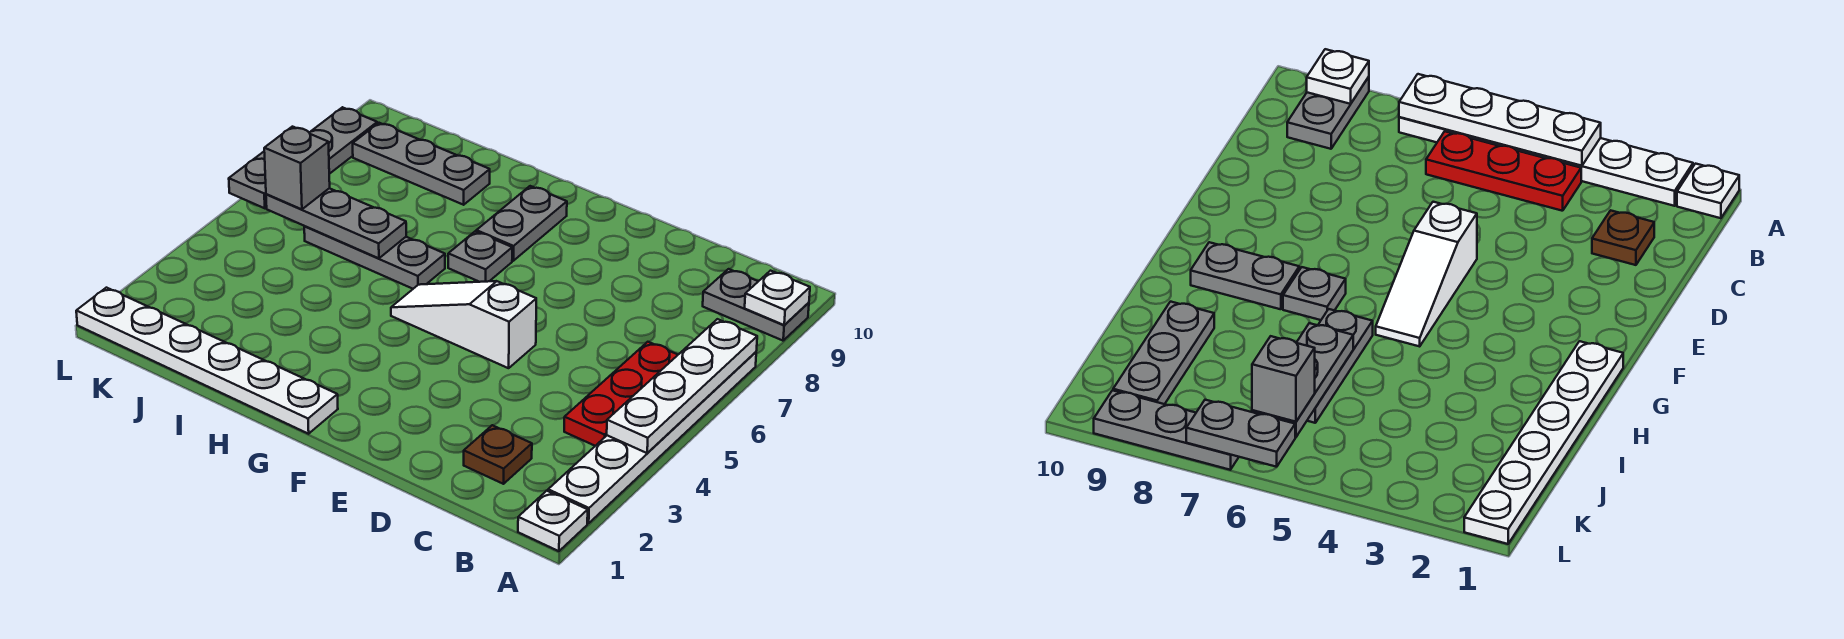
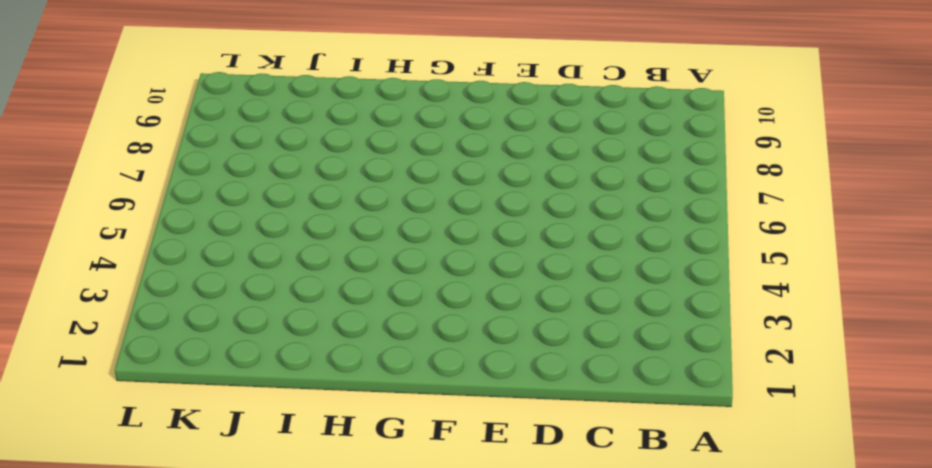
none -> white 1x1 plate [518,491,588,551]
none -> white 1x6 plate [548,352,756,523]
none -> grey 1x2 plate [703,269,809,341]

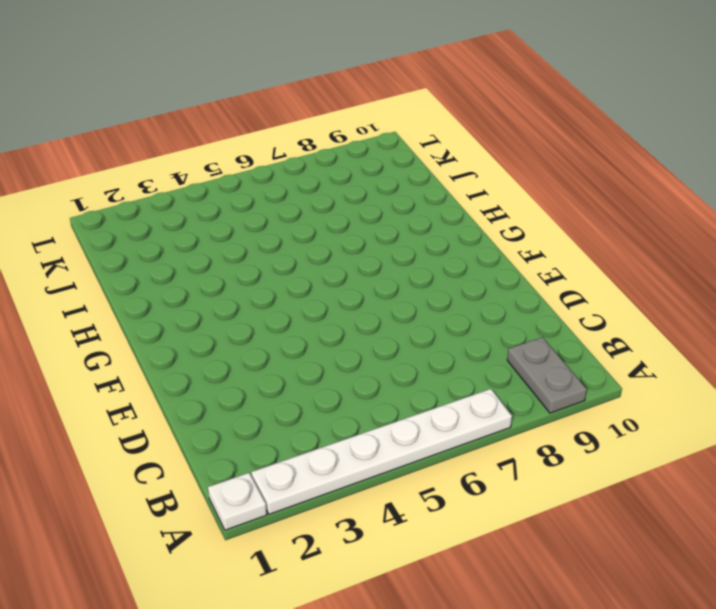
none -> red 1x3 plate [564,342,678,446]
none -> brown 1x1 plate [464,425,532,484]
none -> white 1x3 slope [391,281,536,368]

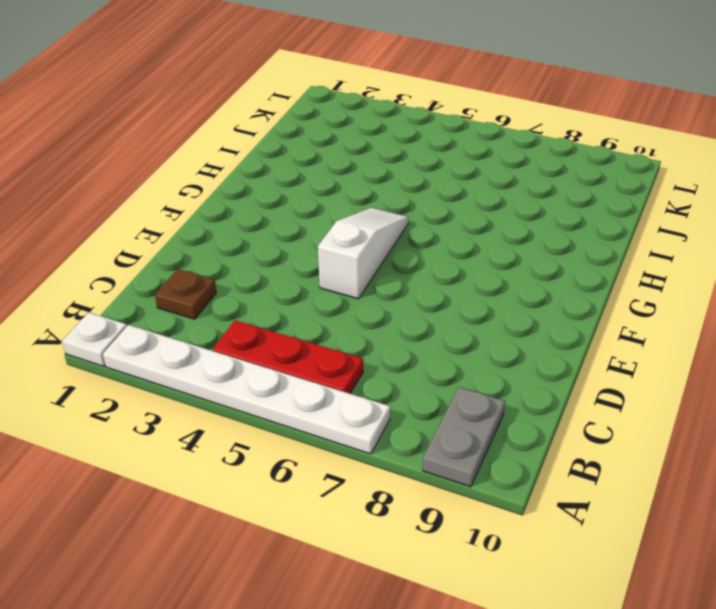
none -> white 1x6 plate [76,288,338,434]
none -> grey 1x1 plate [448,231,512,282]
none -> grey 1x2 plate [476,186,567,261]

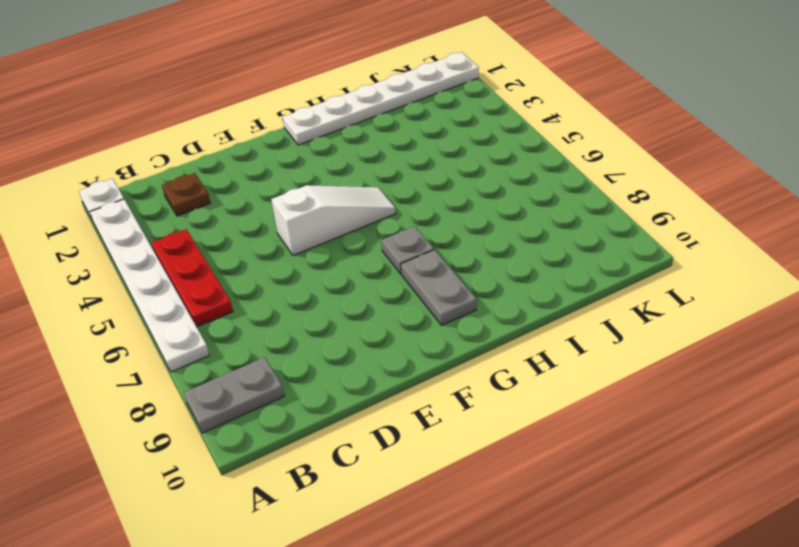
none -> grey 1x3 plate [304,226,445,289]
none -> grey 1x3 plate [353,123,490,205]
none -> grey 1x3 plate [309,107,377,174]

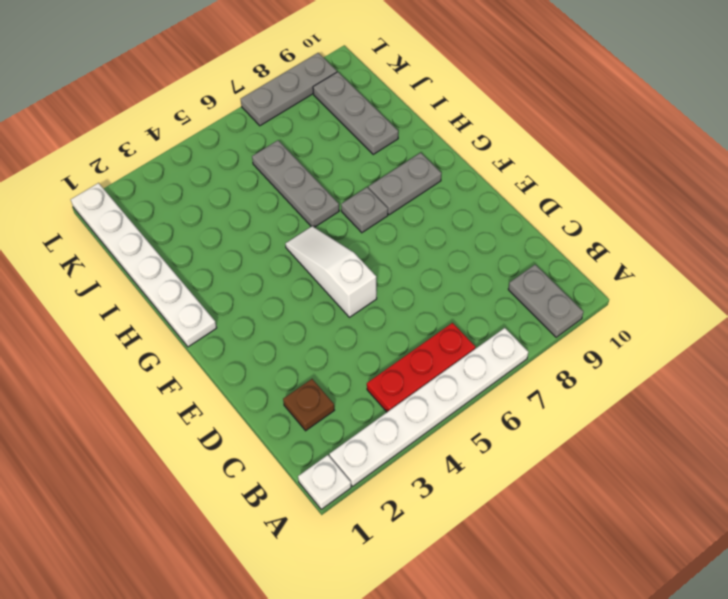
none -> white 1x4 plate [607,319,757,453]
none -> white 1x1 plate [745,271,810,325]
none -> grey 1x3 plate [266,188,406,258]

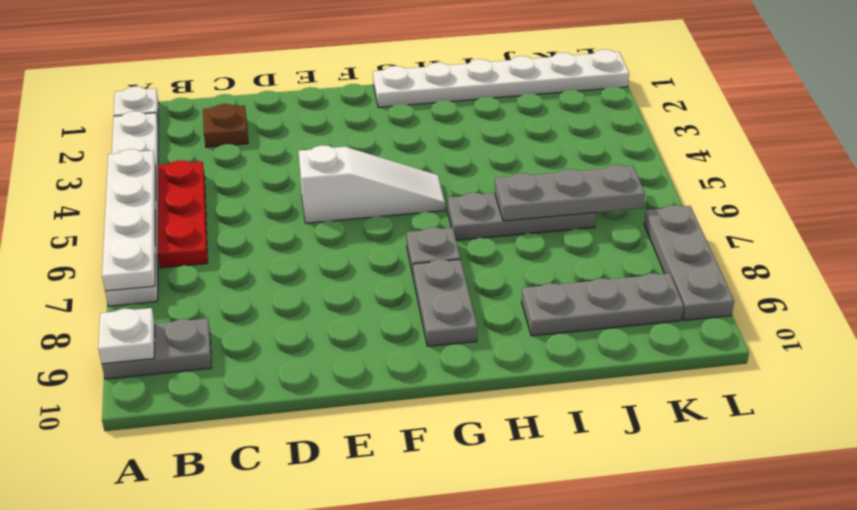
none -> grey 1x2 plate [229,152,267,208]
none -> grey 1x1 brick [264,127,330,209]

